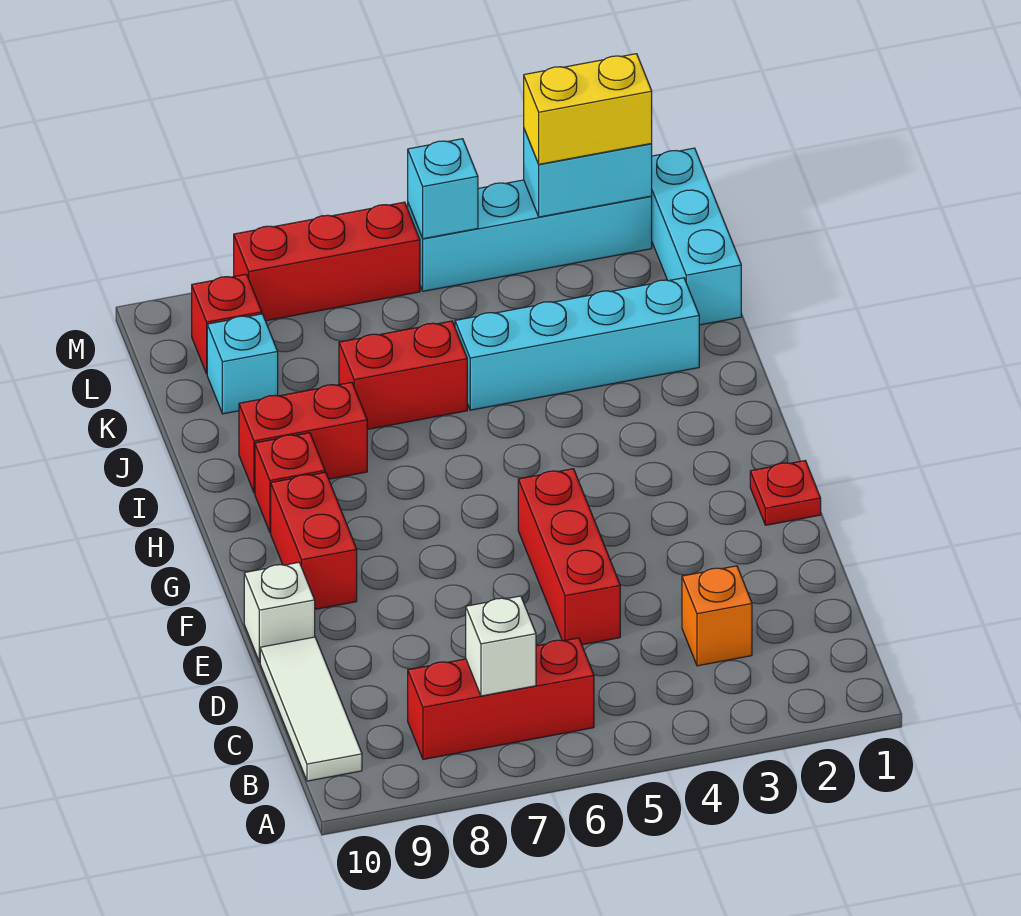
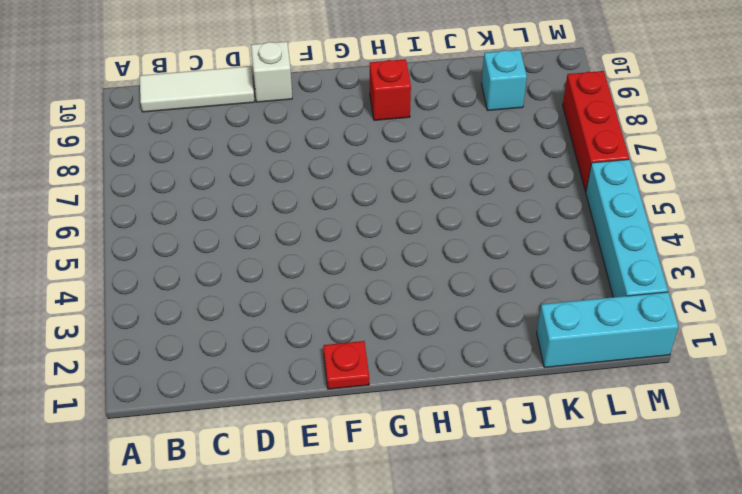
none -> red 1x3 brick [408,638,594,759]
none -> orange 1x1 brick [682,566,752,666]
none -> red 1x3 brick [518,469,620,645]

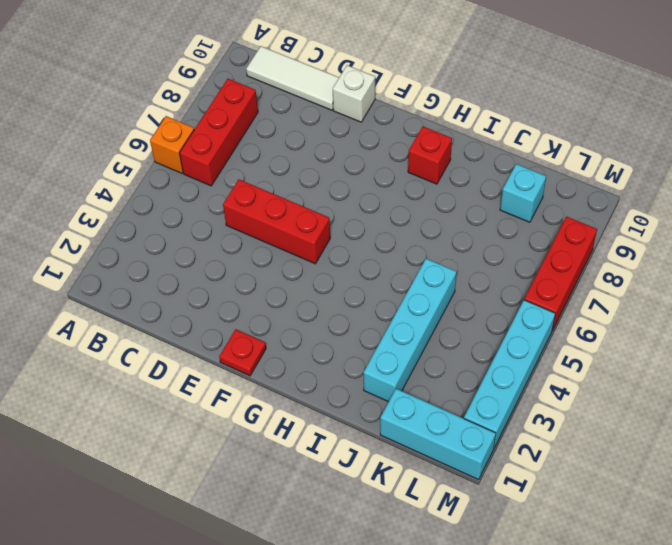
orange 1x1 brick [150,116,194,173] -> orange 1x1 brick moved to [682,566,752,666]
none -> red 1x2 brick [271,472,357,609]
none -> red 1x2 brick [239,382,367,493]
none -> red 1x2 brick [339,321,467,429]

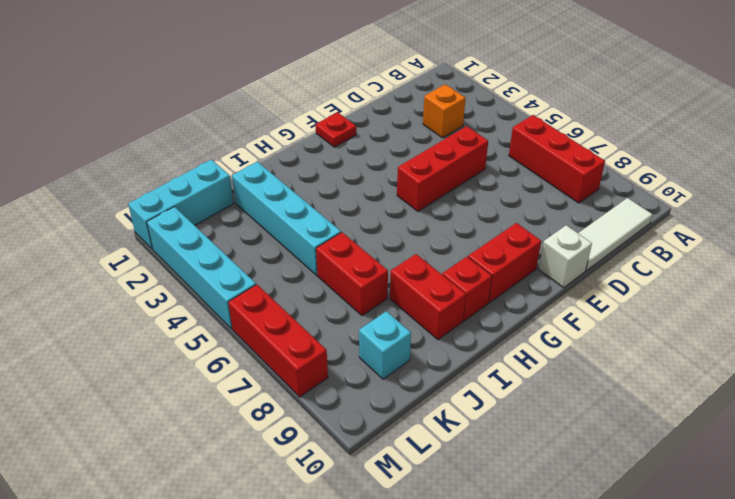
none -> red 1x1 brick [192,274,262,374]
none -> white 1x1 brick [466,596,536,696]
none -> cyan 1x2 brick [524,129,652,217]

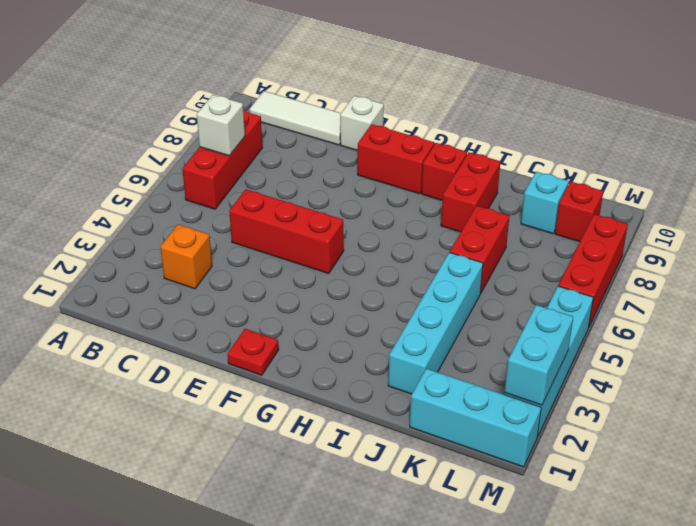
none -> cyan 1x1 brick [408,139,478,239]
none -> yellow 1x2 brick [524,54,652,164]

